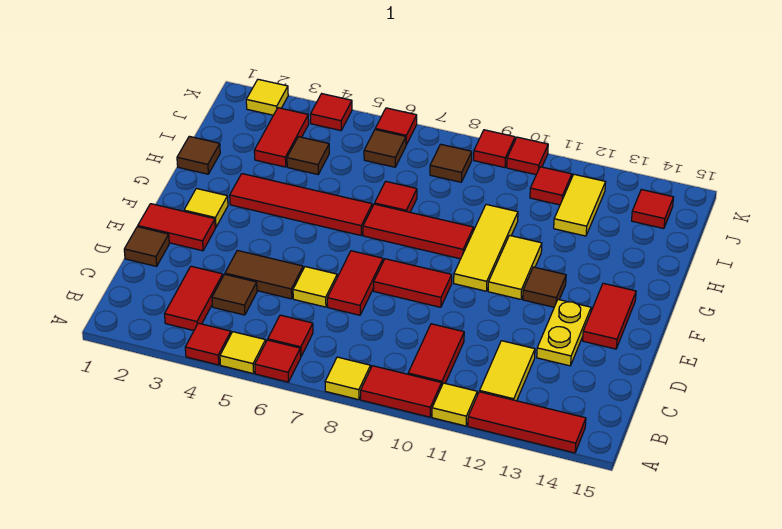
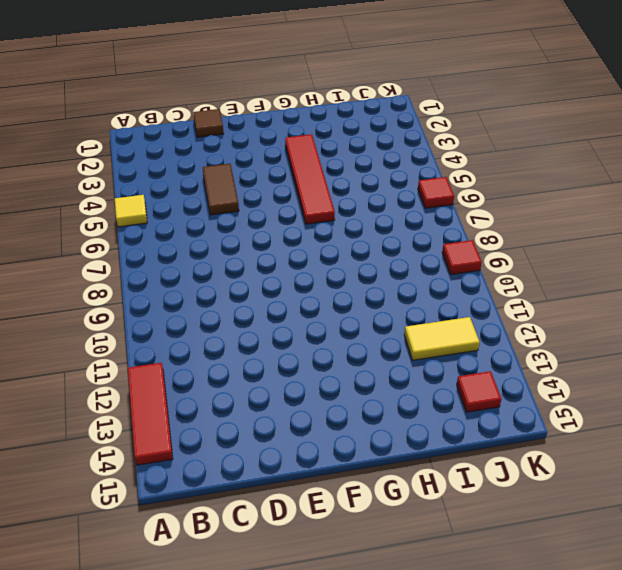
none -> red 1x1 tile [185,323,231,365]
none -> red 1x1 tile [255,340,301,382]
none -> yellow 1x1 tile [325,357,371,400]
none -> red 1x2 tile [361,366,441,417]

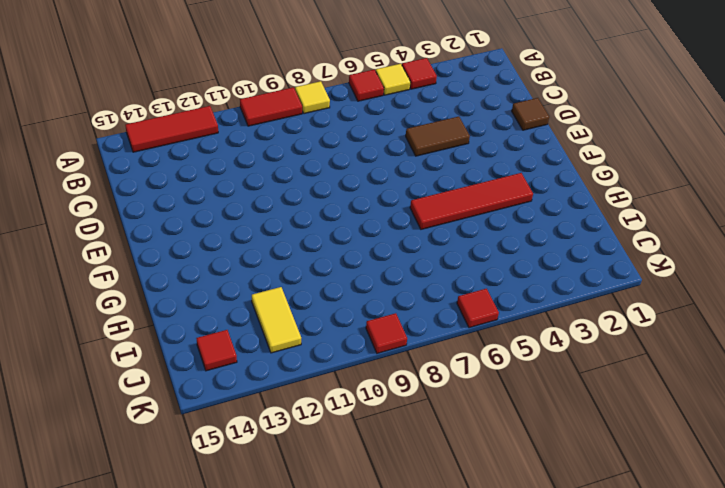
none -> yellow 1x1 tile [432,383,477,426]
none -> red 1x2 tile [165,266,223,331]
none -> red 1x1 tile [268,315,313,356]
none -> red 1x2 tile [408,324,464,387]

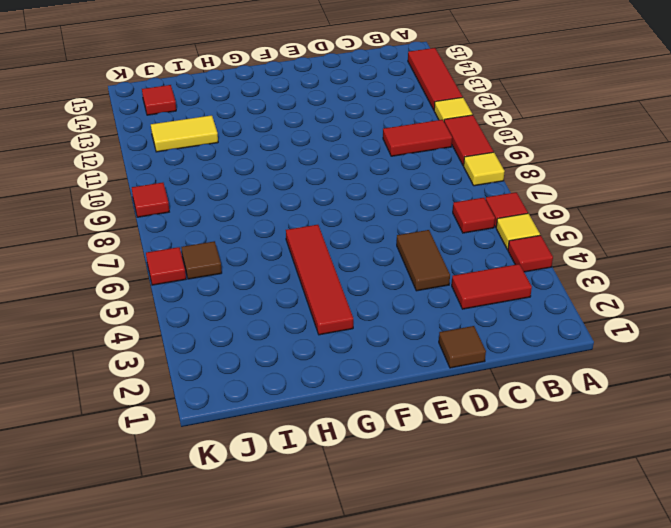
none -> yellow 1x2 tile [480,341,535,401]
none -> brown 1x1 tile [212,274,257,315]
none -> yellow 1x1 tile [293,267,337,307]
none -> red 1x2 tile [327,251,383,315]

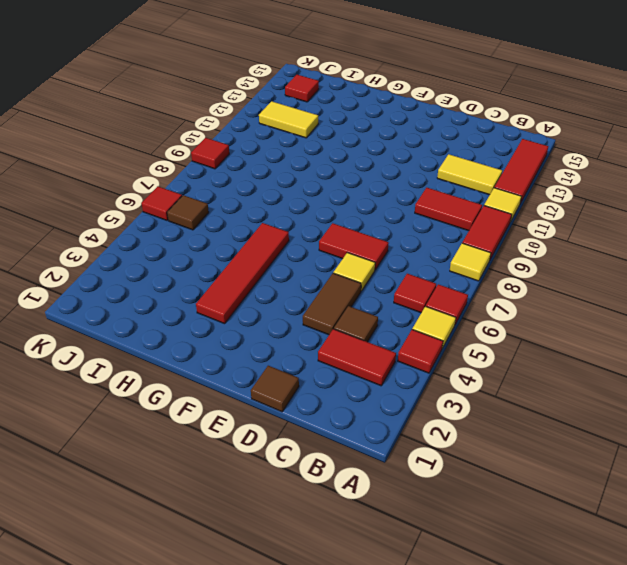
none -> yellow 1x2 plate [537,300,591,366]
none -> red 1x2 tile [138,204,215,251]
none -> red 1x2 tile [374,259,452,307]
none -> red 1x2 tile [583,283,636,349]

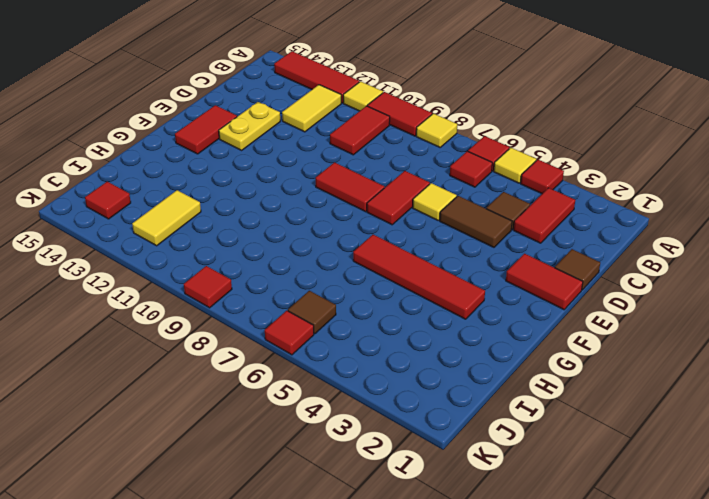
none -> yellow 1x1 tile [184,188,228,227]
none -> yellow 1x3 tile [454,204,518,291]
none -> yellow 1x2 tile [488,235,542,299]
none -> brown 1x1 tile [523,267,566,307]

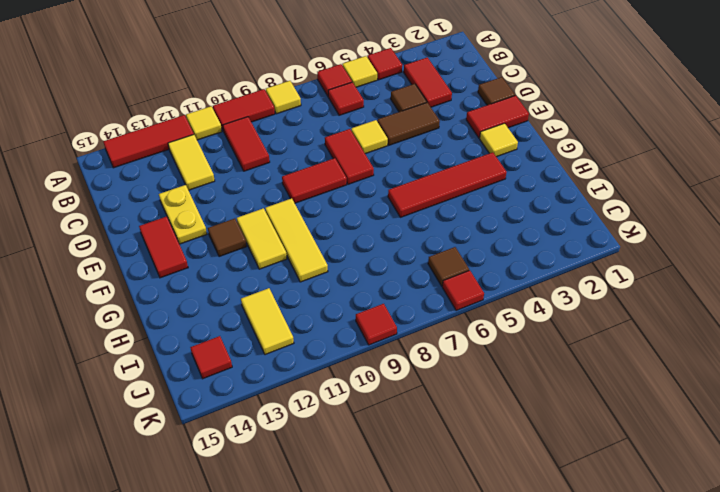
none -> red 1x3 tile [363,204,474,259]
none -> brown 1x1 tile [177,136,220,174]
none -> red 1x1 tile [375,181,417,212]
none -> red 1x2 tile [254,108,309,167]

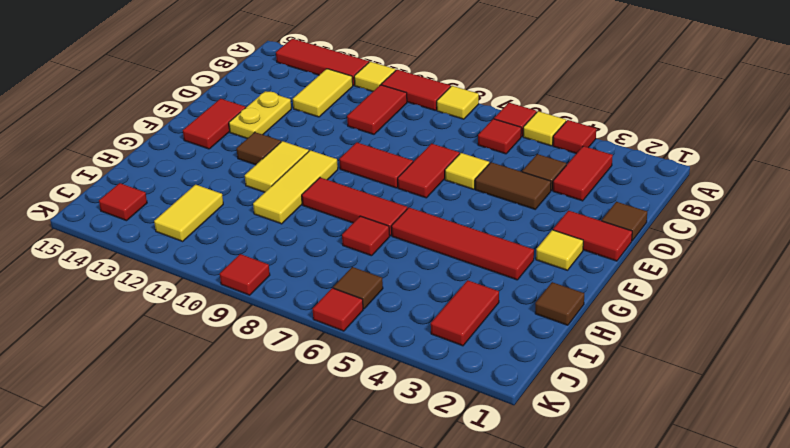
none -> brown 1x1 tile [287,137,329,174]
none -> brown 1x1 tile [430,144,472,182]
none -> red 1x1 tile [530,167,572,205]
none -> yellow 1x1 tile [246,79,288,115]

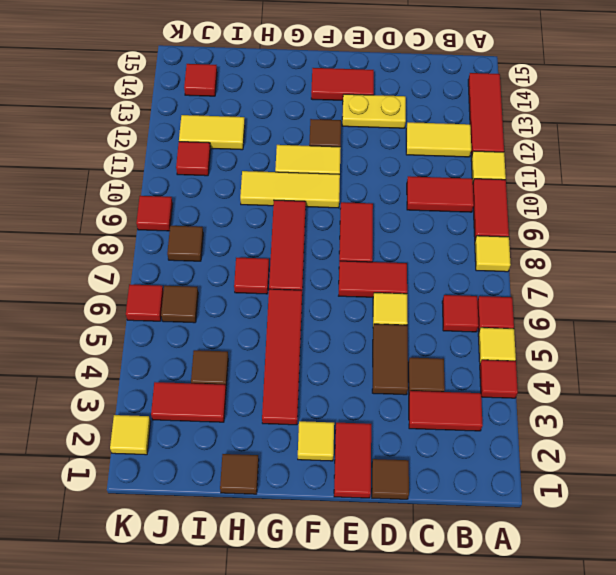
none -> red 1x1 tile [310,94,352,131]
none -> red 1x1 tile [507,137,548,175]

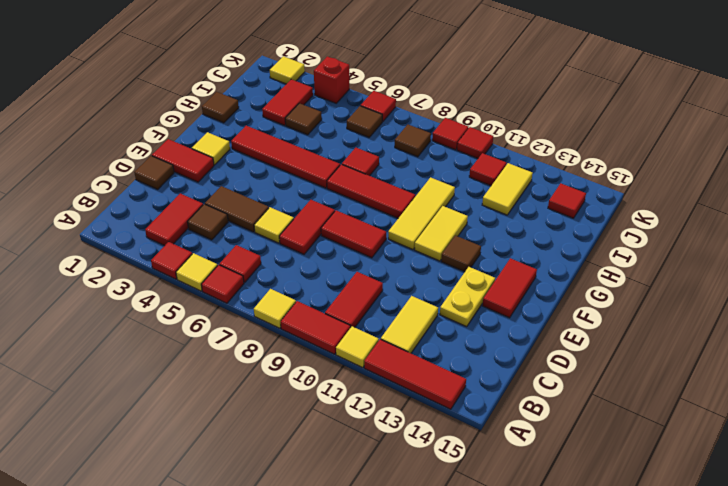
red 1x1 brick [314,56,349,103] -> red 1x1 tile [310,94,352,131]

